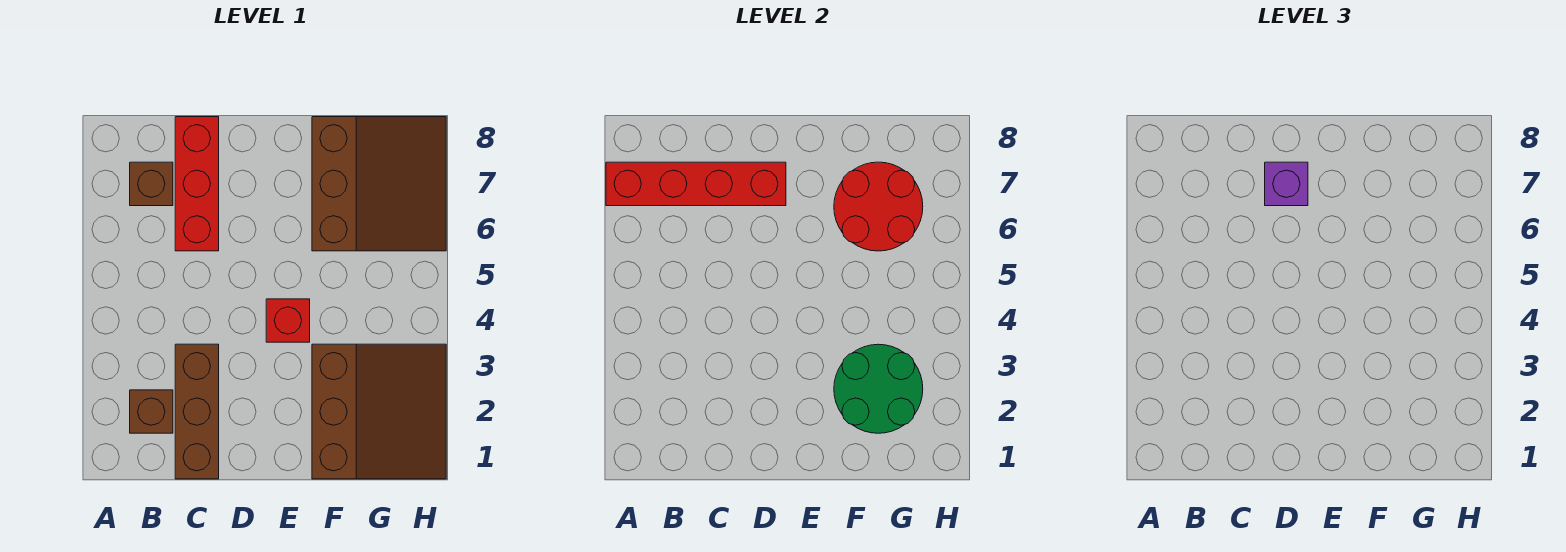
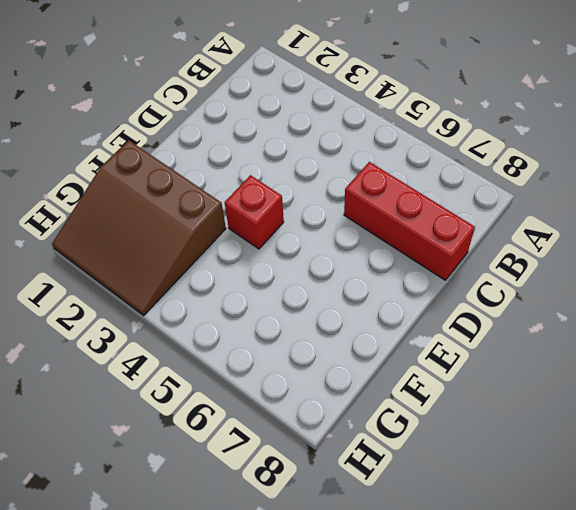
none -> brown 1x1 brick [130,390,173,433]
none -> brown 1x1 brick [130,162,173,206]

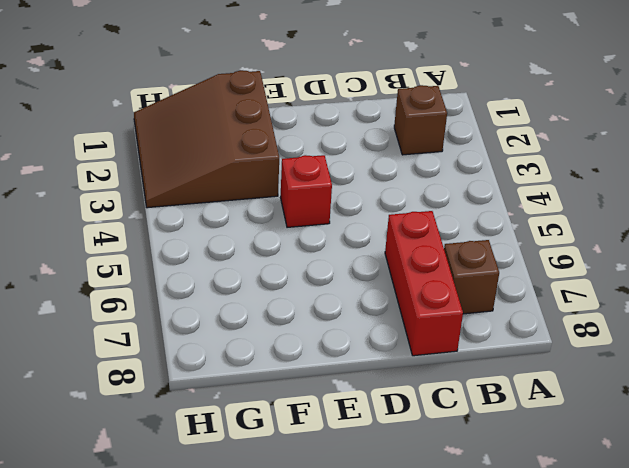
none -> brown 1x3 brick [175,344,219,479]
none -> brown 3x3 slope [312,117,446,251]

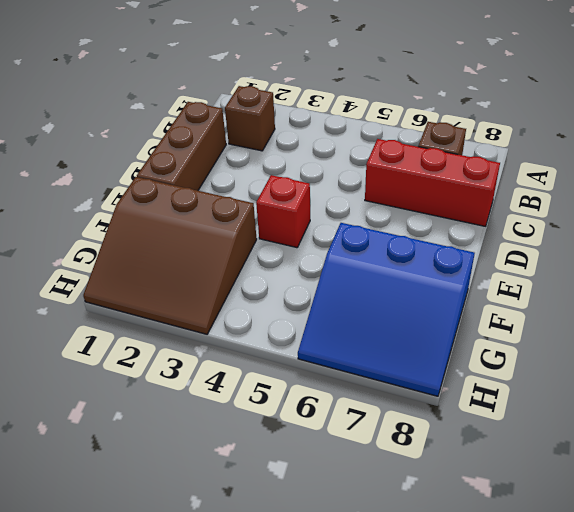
brown 1x3 brick [137,102,226,191] -> brown 1x3 brick turned to [175,344,219,479]
blue 3x3 slope [298,223,475,396] -> brown 3x3 slope [312,117,446,251]
none -> red 1x4 brick [606,162,786,206]
none -> green 2x2 round brick [834,344,923,433]

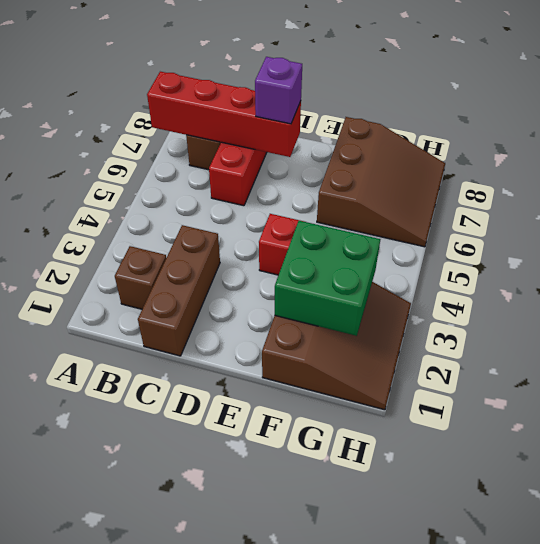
green 2x2 brick [275,221,380,336] -> green 2x2 round brick [834,344,923,433]
none -> red 2x2 round brick [834,162,923,251]

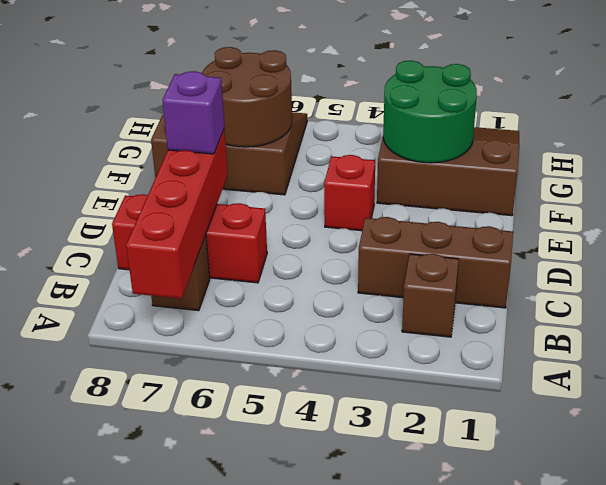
brown 2x2 round brick [202,47,292,147] -> red 2x2 round brick [834,162,923,251]

